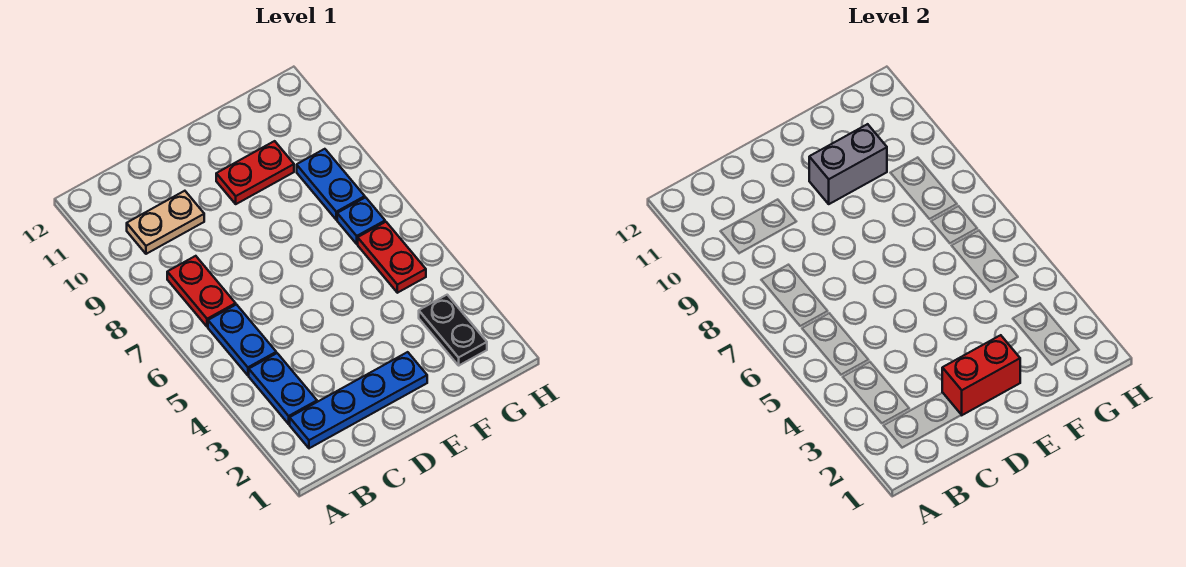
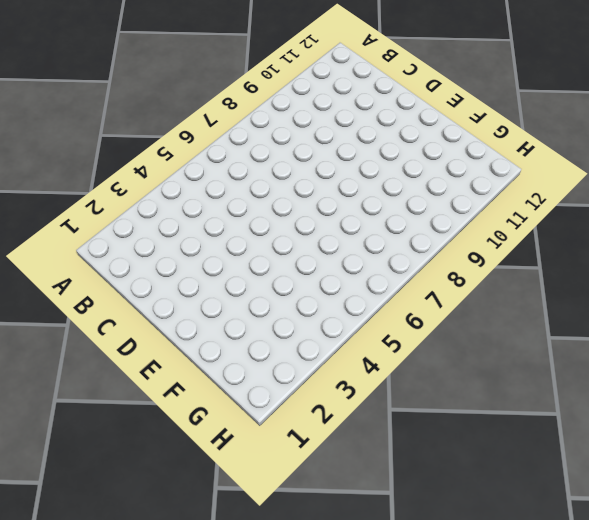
none -> blue 1x4 plate [290,352,427,448]
none -> blue 1x2 plate [249,353,317,424]
none -> blue 1x2 plate [208,305,276,375]

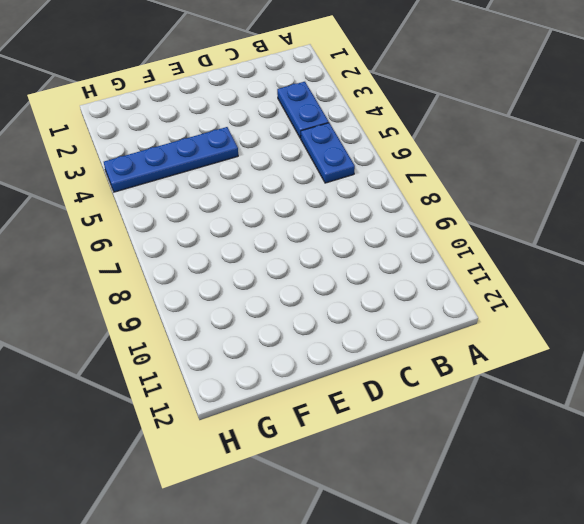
blue 1x4 plate [104,127,238,192] -> blue 1x4 plate moved to [290,352,427,448]
none -> red 1x2 plate [167,256,236,327]
none -> tan 1x2 plate [127,191,204,254]
none -> red 1x2 plate [216,141,294,204]

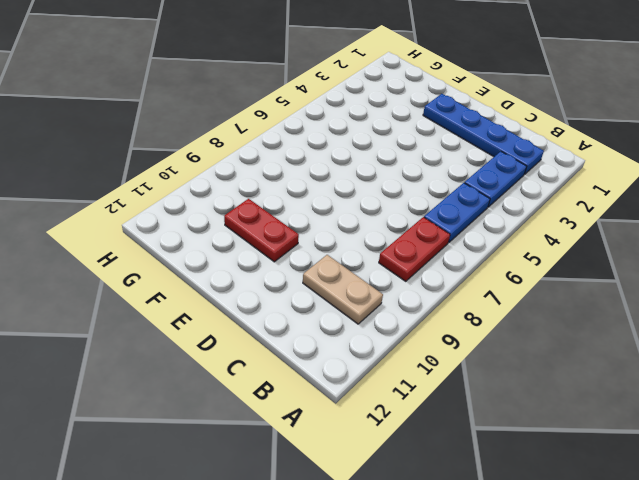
none -> black 1x2 plate [419,295,487,365]
none -> red 1x2 plate [358,222,426,293]
none -> blue 1x1 plate [337,197,385,244]

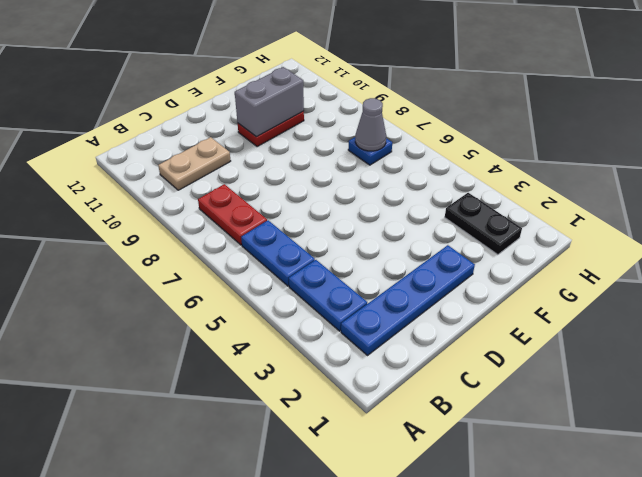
grey 1x1 cone [355,98,386,151] -> none
none -> red 1x2 plate [358,222,426,293]
none -> blue 1x2 plate [297,149,365,220]
none -> red 1x2 brick [942,335,1020,415]

